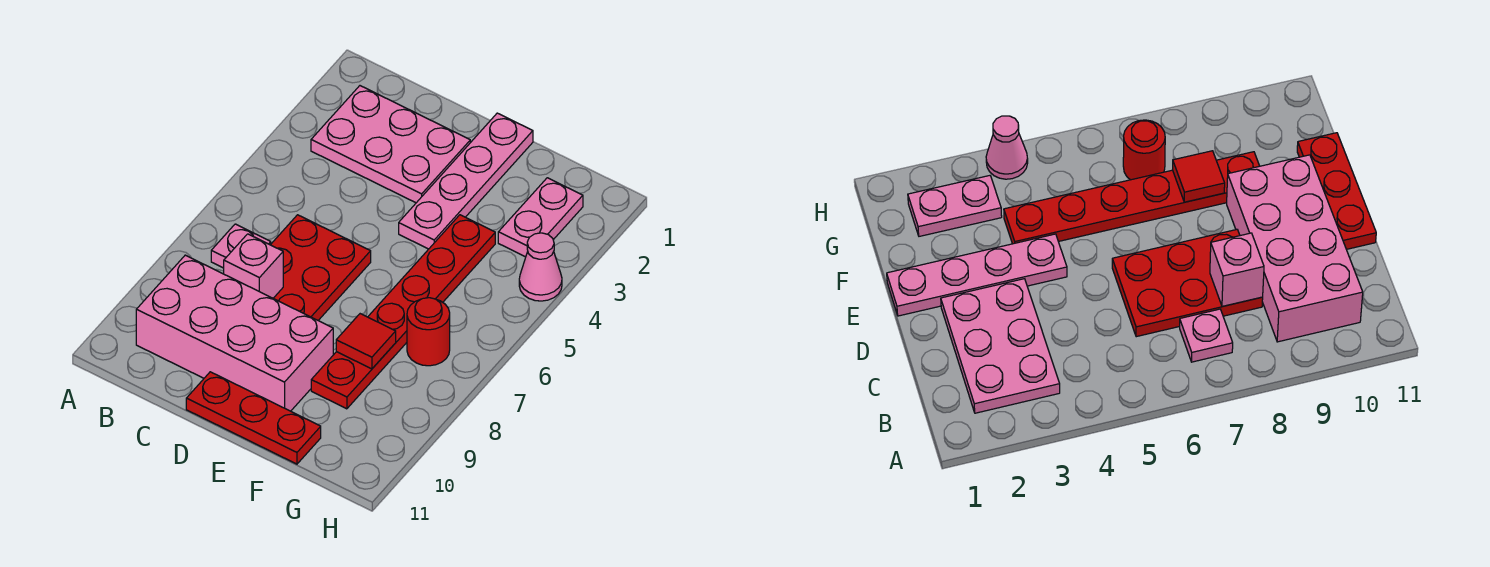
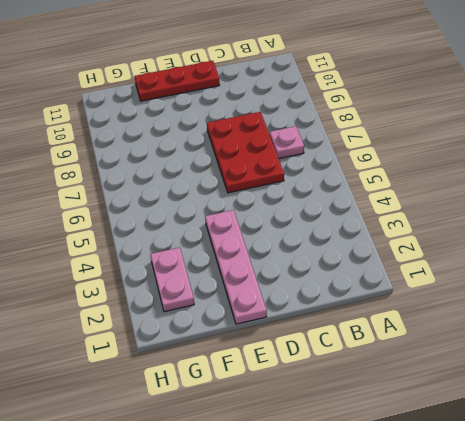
none -> pink 2x3 plate [311,86,470,203]
none -> pink 2x4 brick [136,255,333,411]
none -> red 1x6 plate [311,215,495,409]

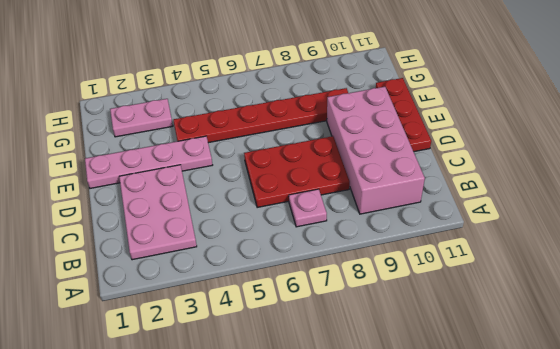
none -> red 1x1 round brick [407,298,450,366]
none -> pink 1x1 cone [519,233,562,301]
none -> pink 1x1 brick [224,234,283,298]

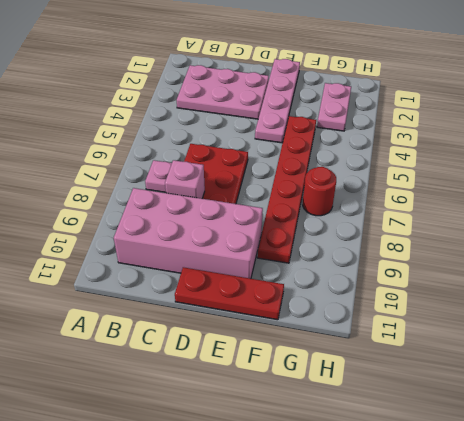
none -> pink 1x1 cone [519,233,562,301]
none -> red 1x1 tile [336,314,396,369]

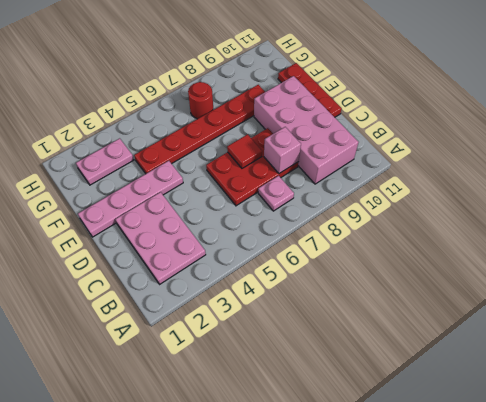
red 1x1 tile [227,134,262,168] -> red 1x1 tile moved to [336,314,396,369]
none -> pink 1x1 cone [519,233,562,301]

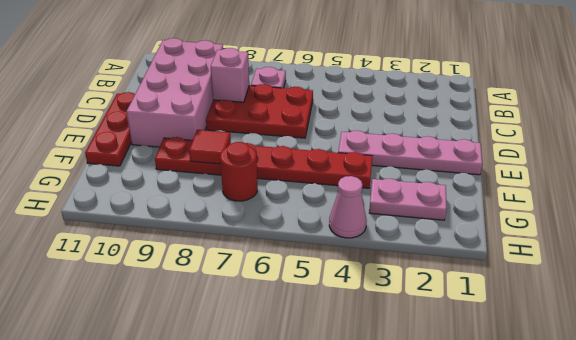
none -> pink 2x3 plate [311,86,470,203]

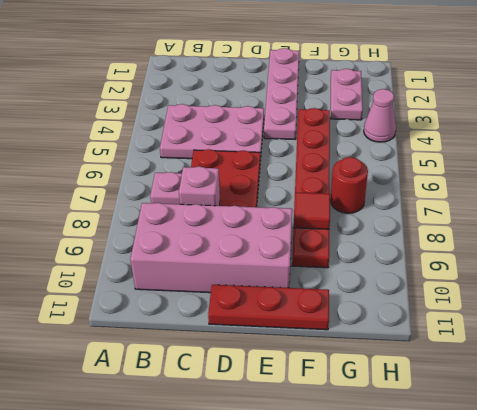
pink 2x3 plate [160,104,264,161] -> pink 2x3 plate moved to [311,86,470,203]

